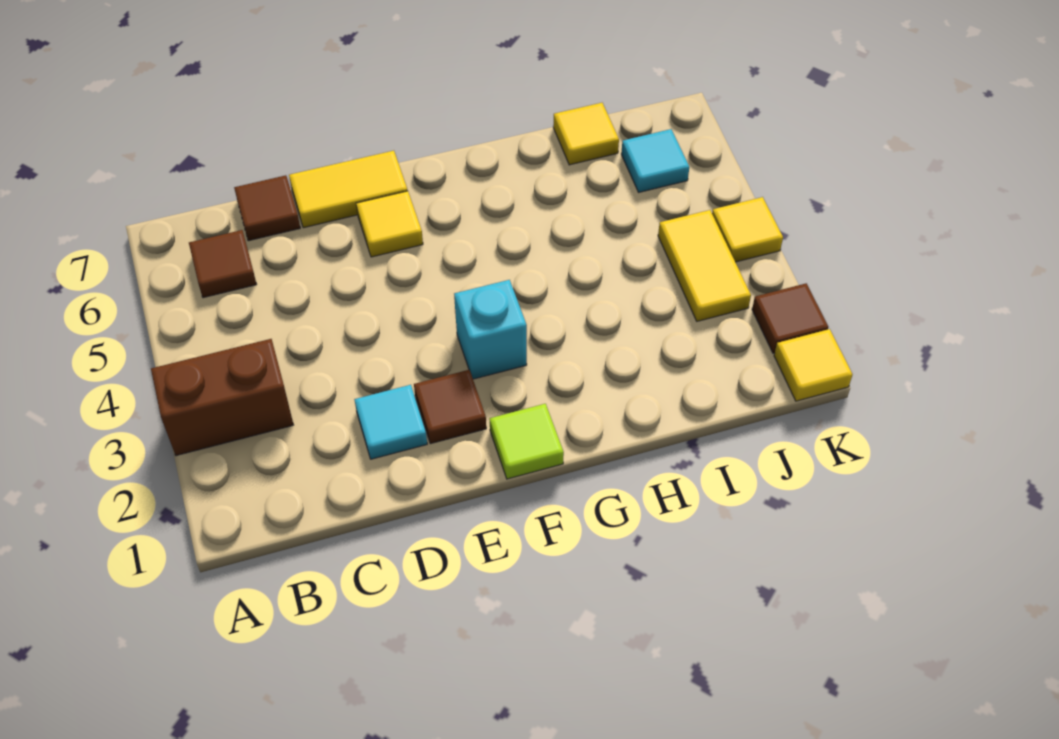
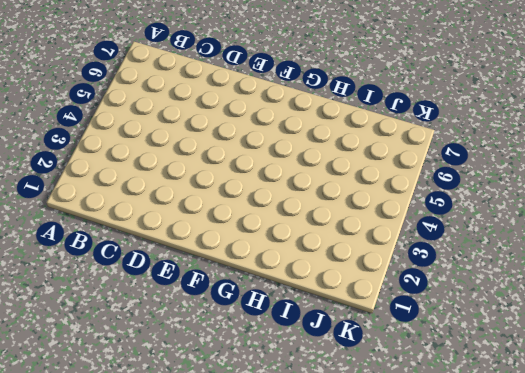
none -> brown 1x2 brick [151,339,293,456]
none -> brown 1x1 tile [189,230,257,298]
none -> brown 1x1 tile [234,175,300,241]

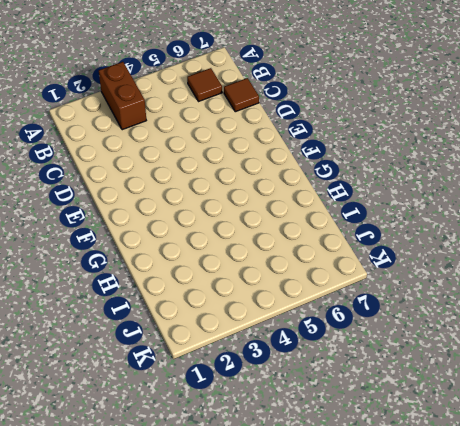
none -> cyan 1x1 tile [354,385,427,459]
none -> yellow 1x2 tile [289,151,408,228]
none -> brown 1x1 tile [414,370,486,444]

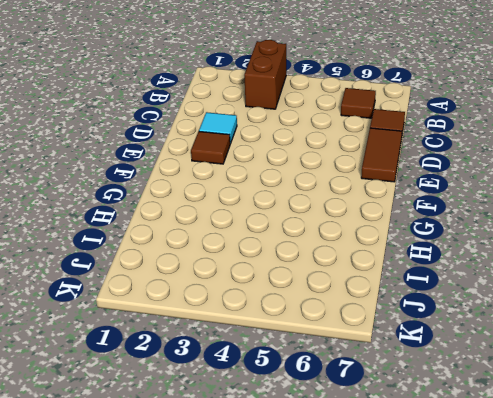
brown 1x2 tile [361,128,402,182] -> yellow 1x2 tile [289,151,408,228]
none -> yellow 1x1 tile [356,191,423,257]
none -> lime 1x1 tile [490,404,564,479]
none -> cyan 1x1 brick [454,280,527,379]

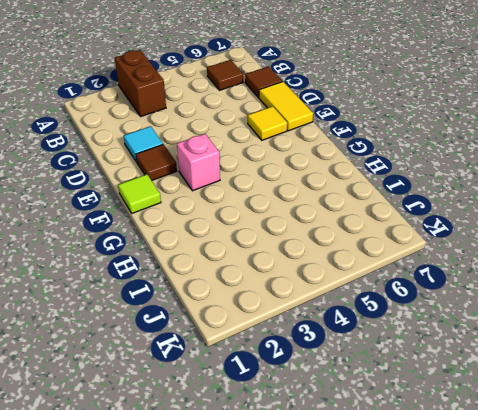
pink 1x1 brick [177,134,220,191] -> cyan 1x1 brick [454,280,527,379]
none -> yellow 1x1 tile [553,103,619,165]
none -> yellow 1x2 tile [658,210,751,321]
none -> cyan 1x1 tile [621,129,689,192]

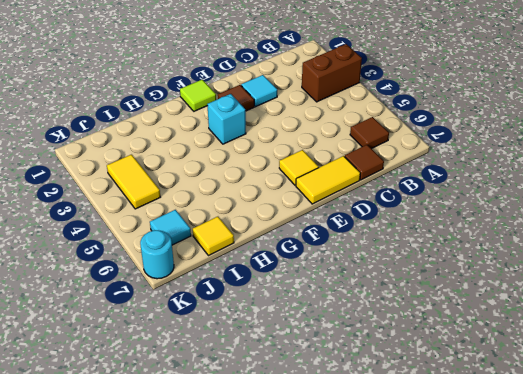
cyan 1x1 round brick [140,230,174,279] -> none
none -> yellow 1x1 tile [774,329,853,401]
none -> brown 1x1 tile [752,283,828,353]
none -> yellow 1x1 tile [712,197,783,262]

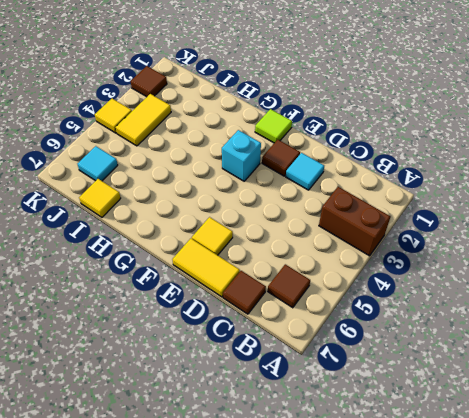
none -> yellow 1x1 tile [774,329,853,401]

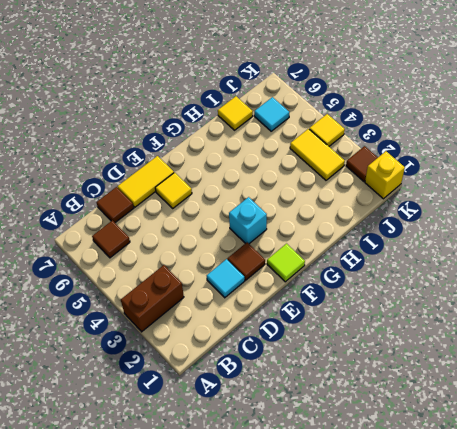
yellow 1x1 brick [365,151,405,199] -> yellow 1x1 tile [774,329,853,401]

